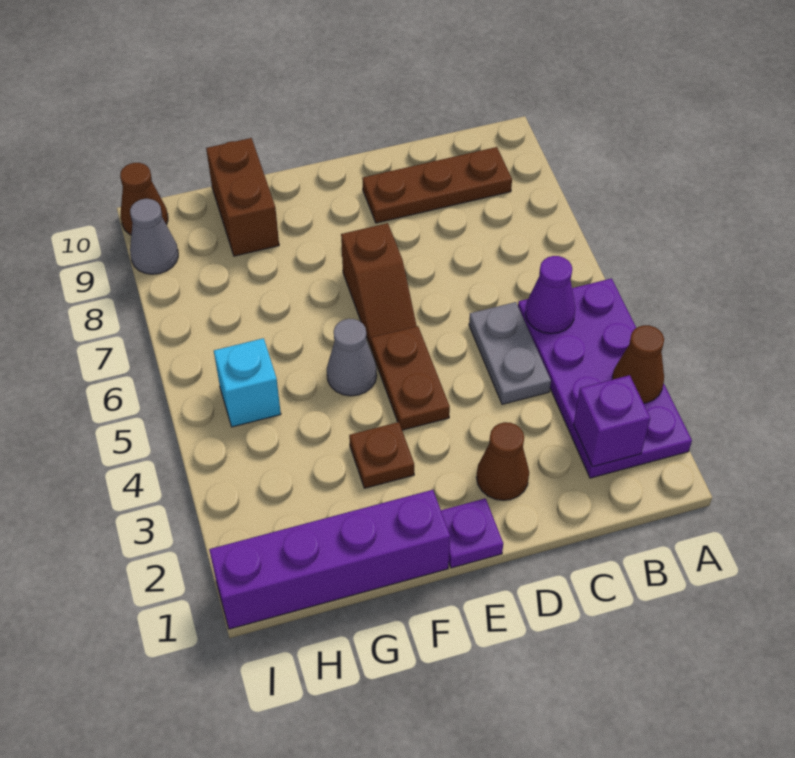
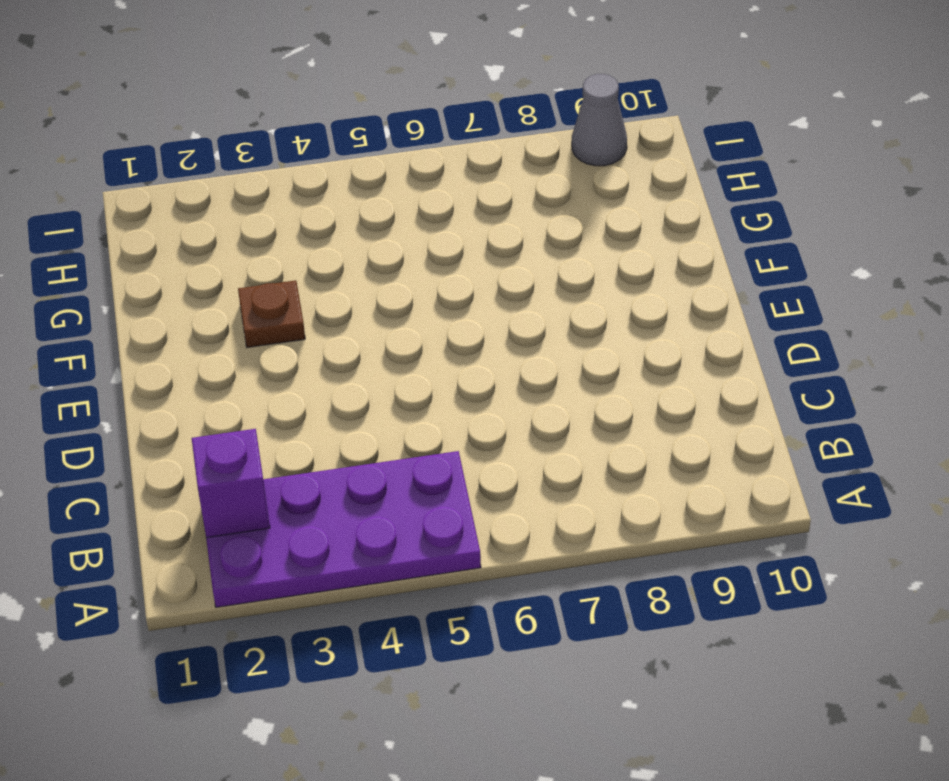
none -> brown 1x3 plate [362,147,512,223]
none -> grey 1x2 plate [469,302,551,404]
none -> brown 1x1 cone [476,422,529,500]

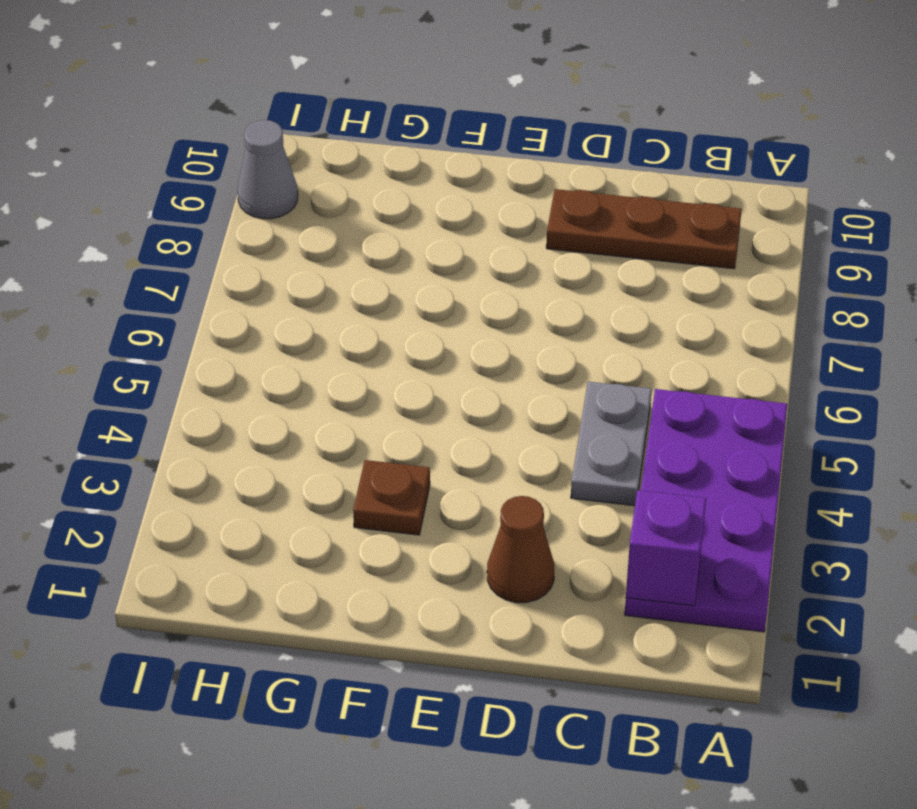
none -> purple 1x1 plate [441,498,503,568]
none -> brown 1x2 plate [371,326,450,430]
none -> brown 1x2 slope [341,223,417,347]

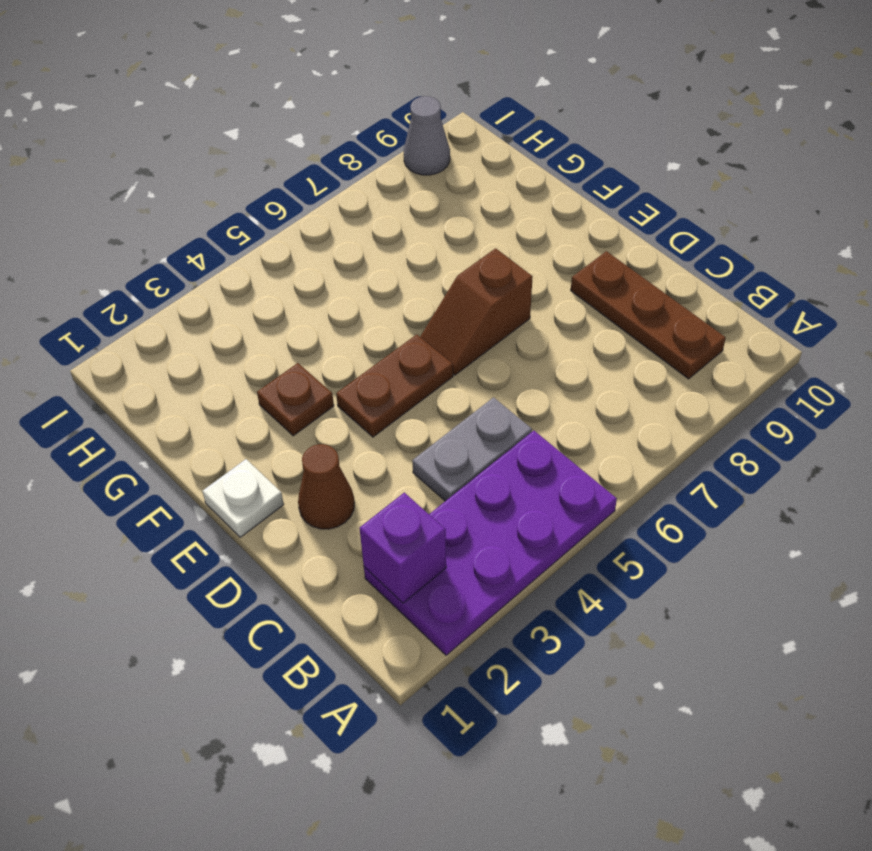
white 1x1 plate [202,459,284,537] -> purple 1x1 plate [441,498,503,568]
none -> purple 1x4 brick [209,490,450,629]
none -> grey 1x1 cone [327,319,377,396]
none -> brown 1x2 brick [206,138,279,256]

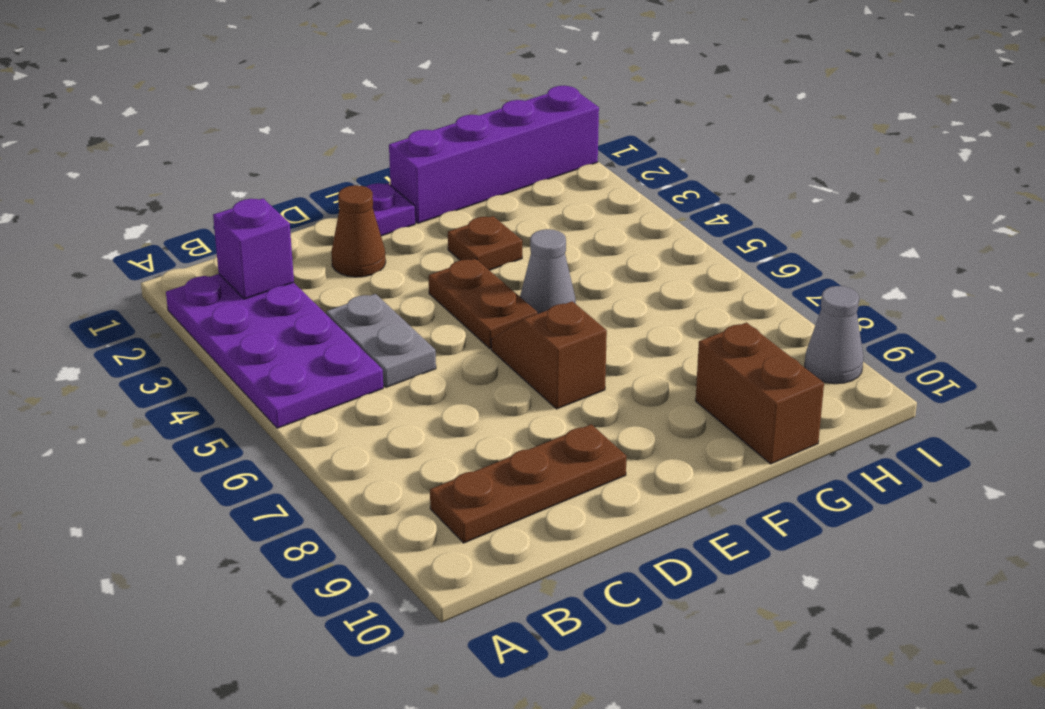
none -> cyan 1x1 brick [214,338,281,427]
none -> brown 1x1 cone [120,163,168,235]
none -> brown 1x1 cone [612,325,664,403]

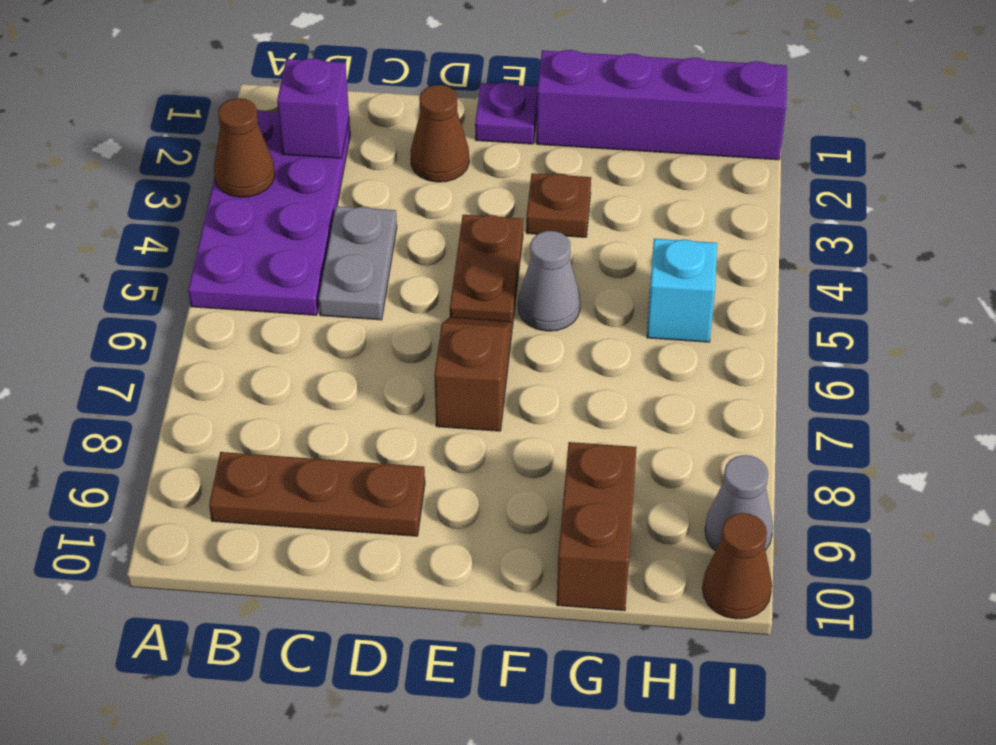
none -> purple 1x1 cone [525,256,575,334]

